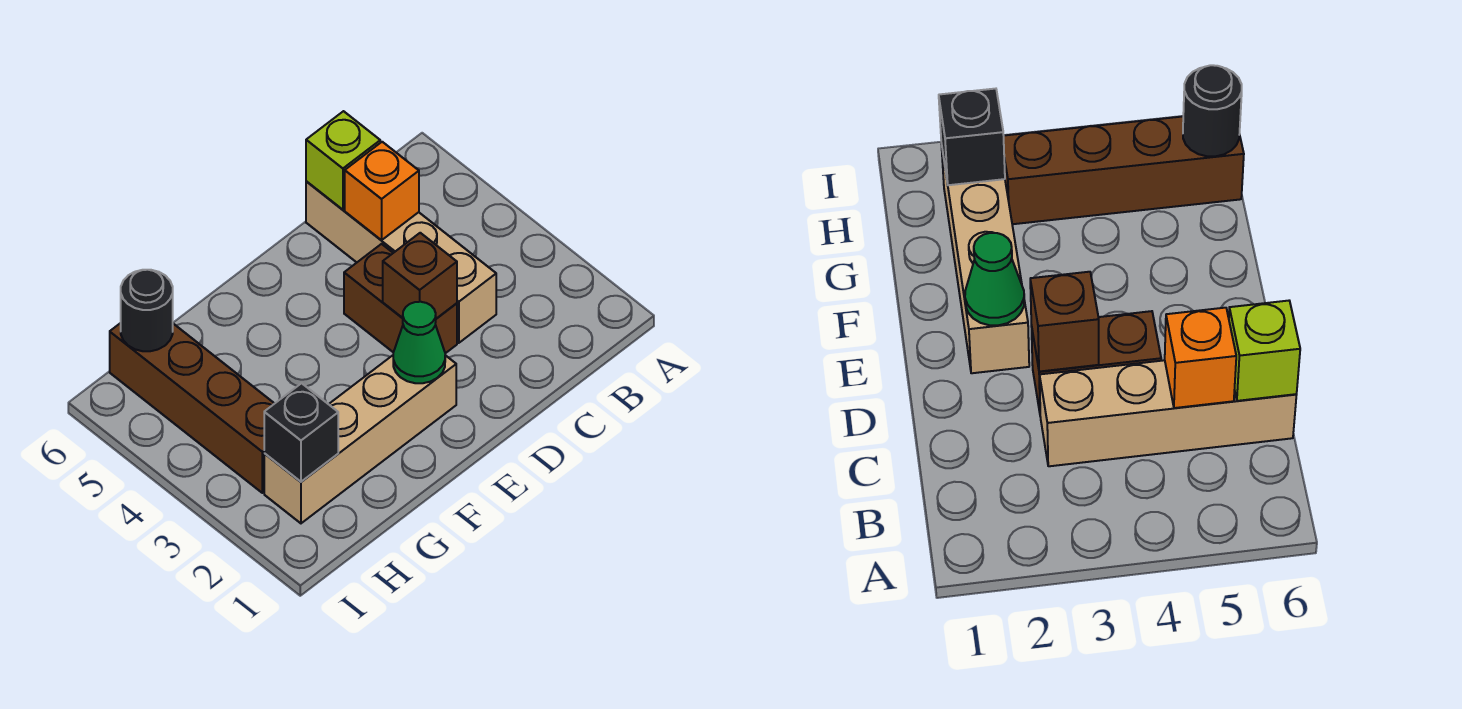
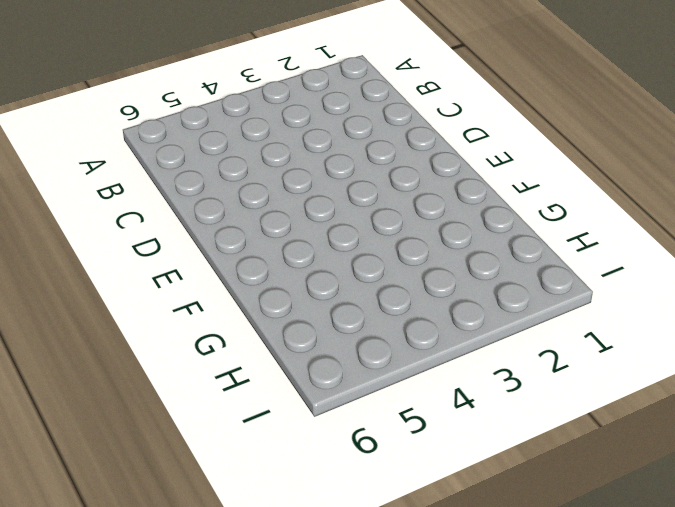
none -> tan 1x4 brick [306,181,496,343]
none -> brown 1x2 brick [344,244,457,353]

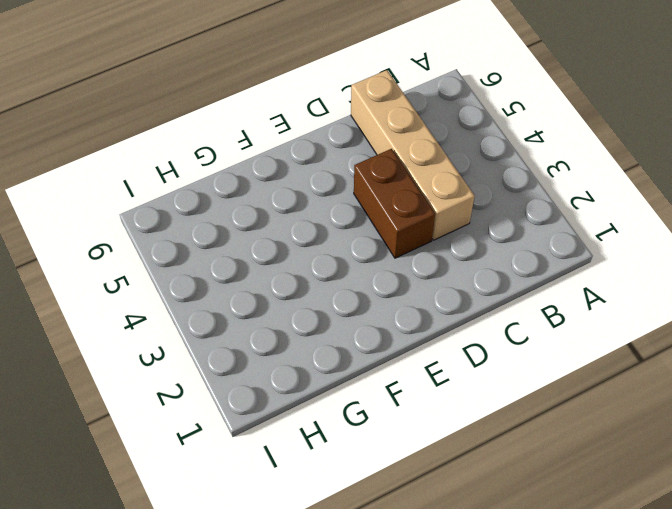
none -> tan 1x4 brick [264,355,456,523]
none -> brown 1x4 brick [110,323,275,493]

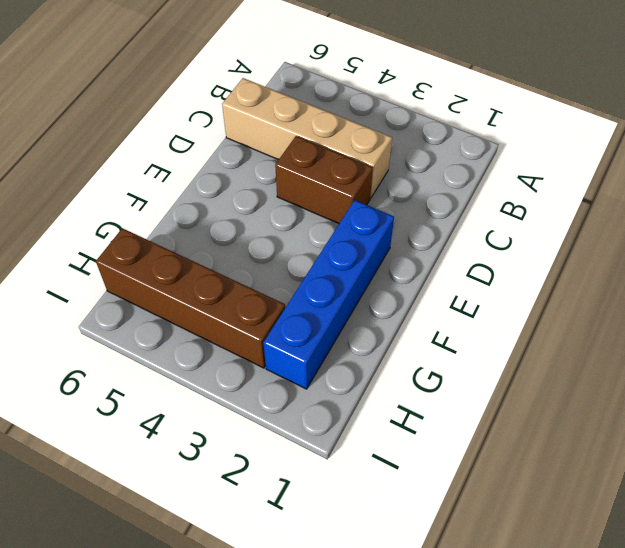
blue 1x4 brick [263,200,394,389] -> tan 1x4 brick [264,355,456,523]
none -> orange 1x1 brick [345,142,419,240]
none -> lime 1x1 brick [306,111,380,210]

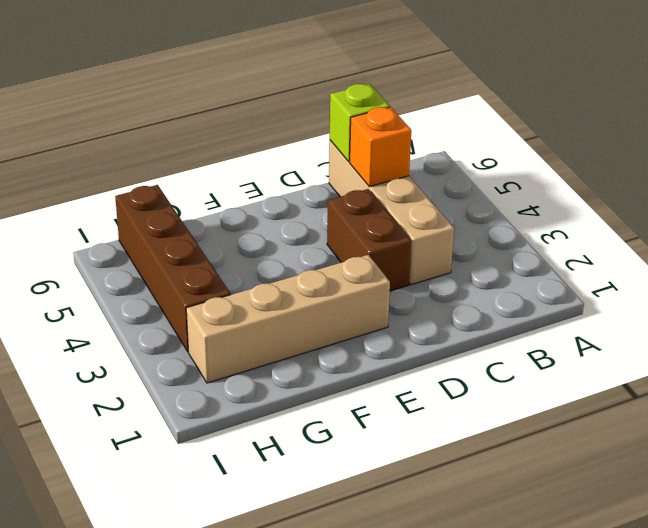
none -> brown 1x1 brick [383,233,457,319]
none -> green 1x1 cone [393,302,445,383]

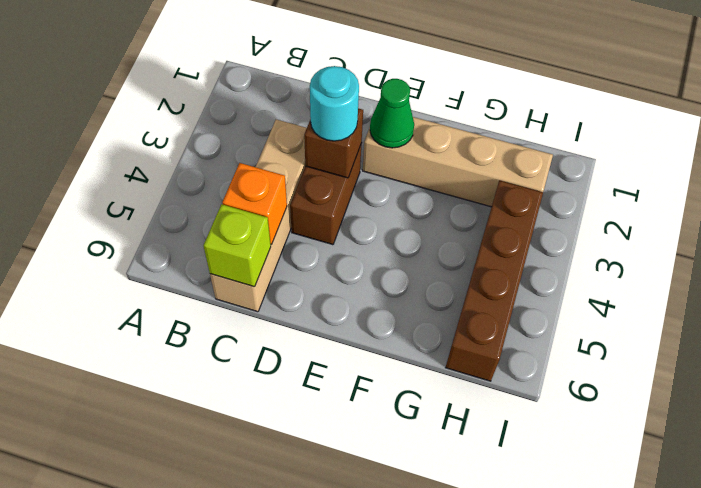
cyan 1x1 round brick [310,66,359,141] -> none
none -> black 1x1 brick [264,383,338,482]
none -> black 1x1 round brick [121,270,173,351]

